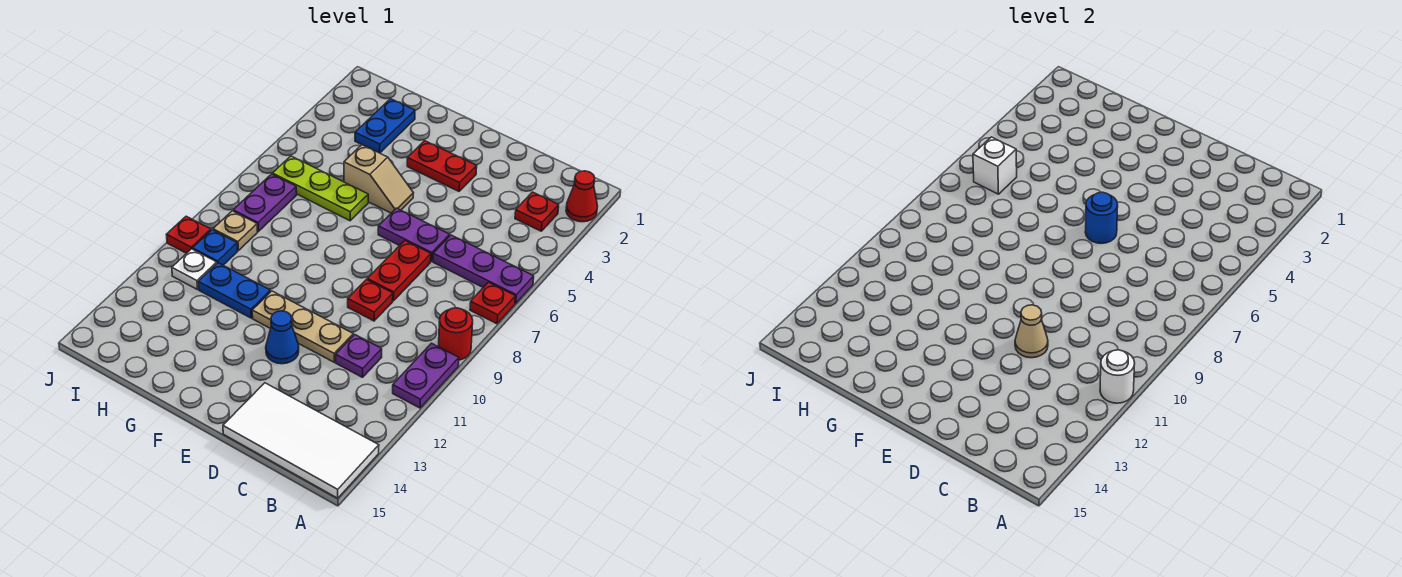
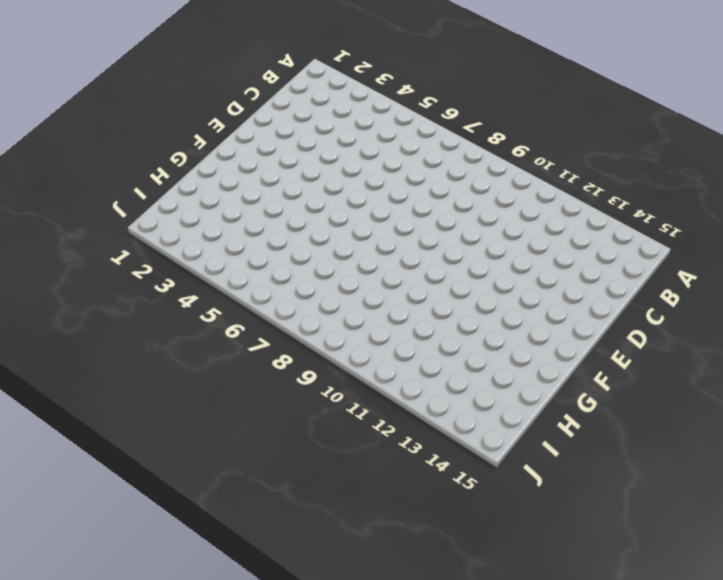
none -> red 1x1 cone [566,171,598,222]
none -> purple 1x3 plate [433,235,534,304]
none -> red 1x1 plate [470,282,515,324]

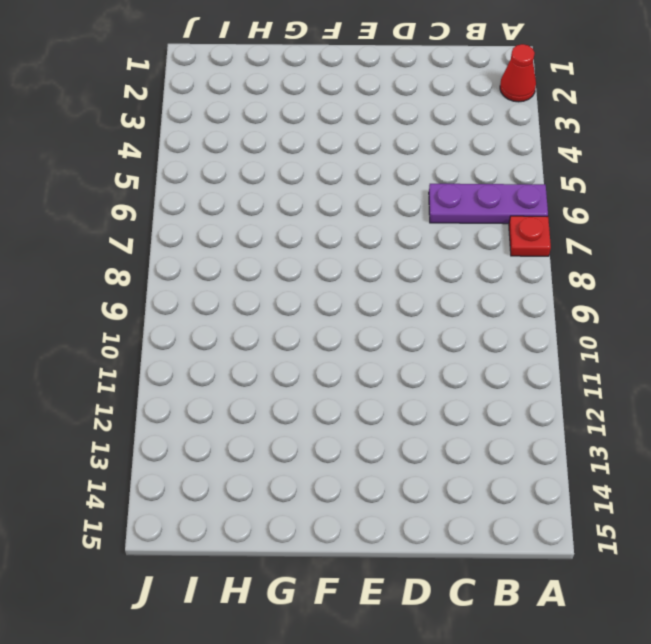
none -> red 1x1 round brick [438,308,473,360]
none -> purple 1x2 plate [393,343,459,408]
none -> white 2x4 tile [223,383,379,498]

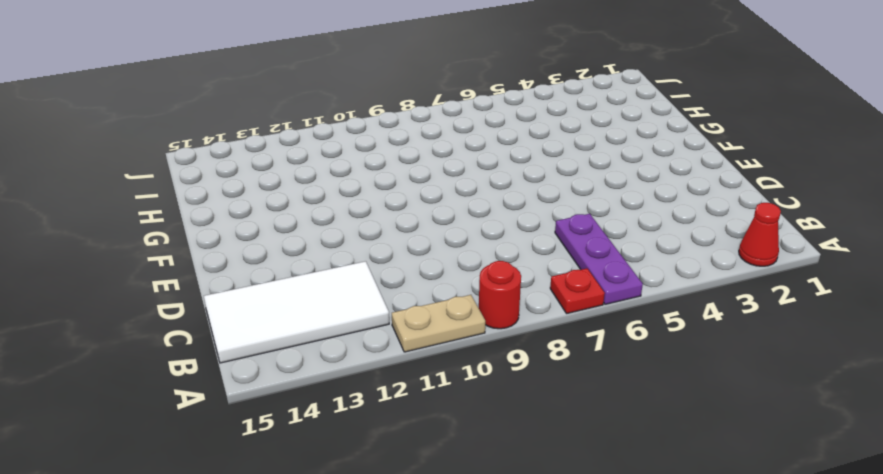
tan 1x2 plate [392,295,485,352] -> purple 1x2 plate [393,343,459,408]
white 2x4 tile [204,261,389,363] -> white 2x4 tile turned to [223,383,379,498]
none -> red 1x1 plate [515,192,559,231]
none -> purple 1x1 plate [336,335,382,377]
none -> purple 1x2 plate [378,208,450,261]

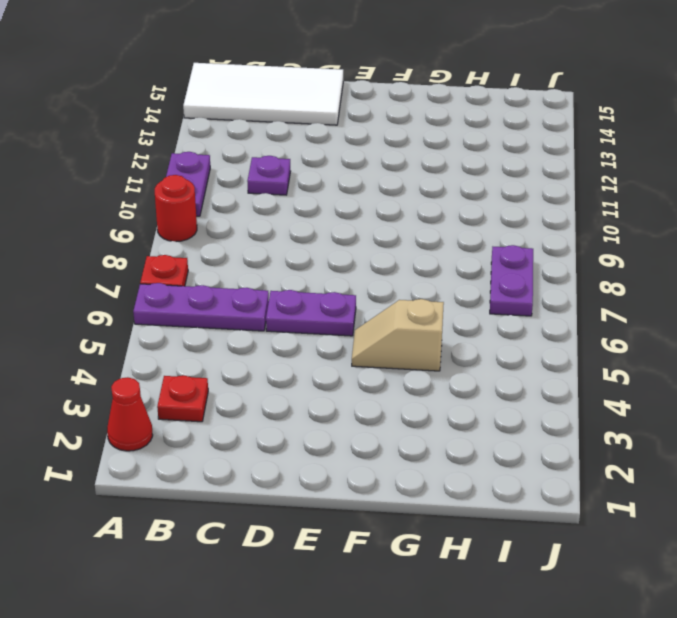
none -> red 1x2 plate [367,241,431,301]
none -> red 1x1 plate [348,280,393,321]
none -> tan 1x3 plate [252,291,353,362]

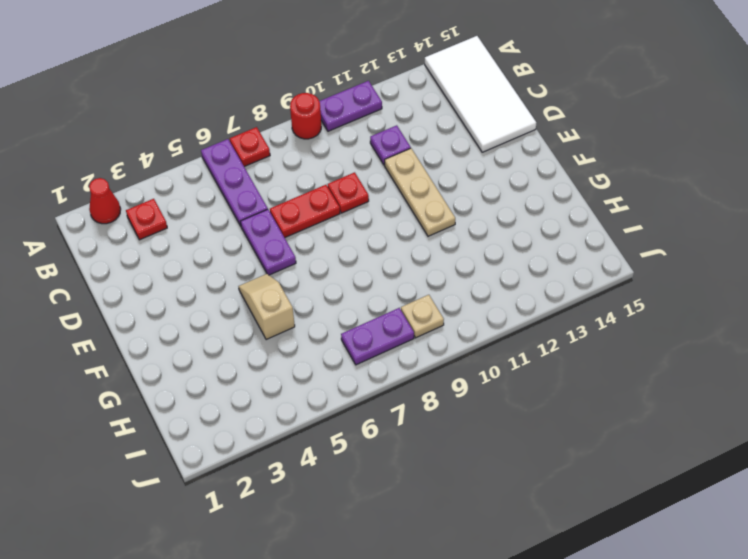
none -> red 1x2 plate [407,141,477,191]
none -> blue 1x1 cone [266,311,299,364]
none -> lime 1x3 plate [273,156,368,221]

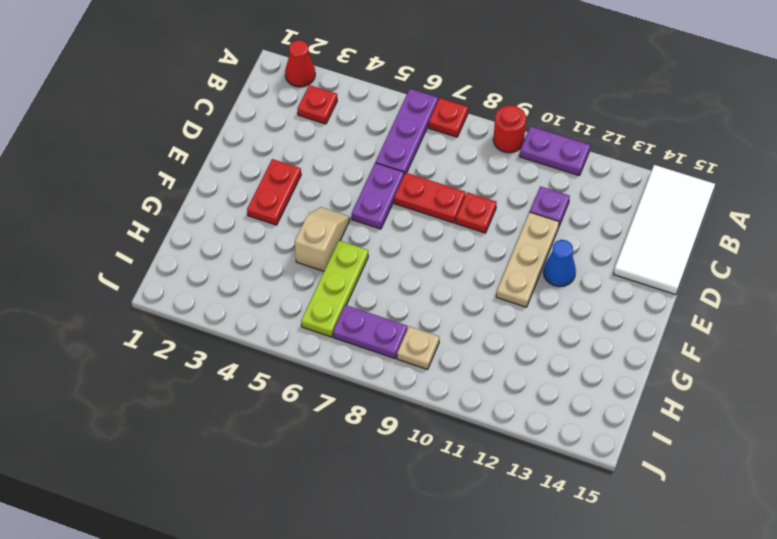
none -> blue 1x2 plate [198,263,270,318]
none -> blue 1x2 plate [355,99,415,153]
none -> blue 1x1 plate [193,230,238,265]

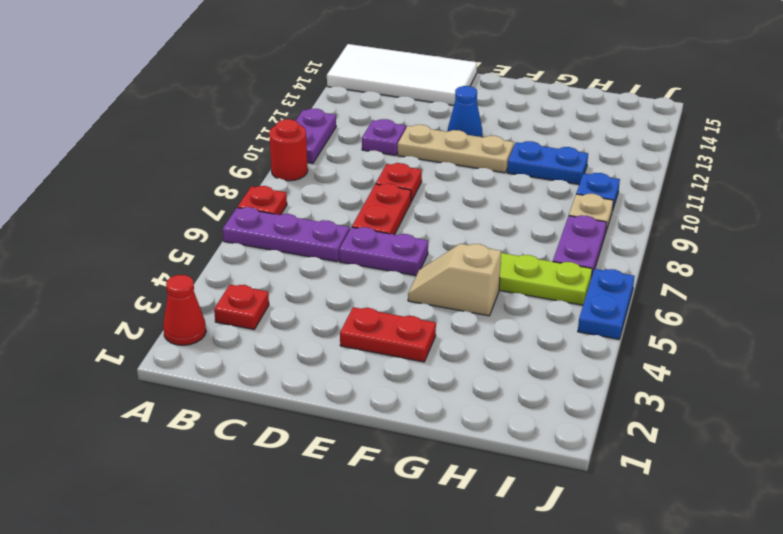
blue 1x2 plate [578,269,635,339] -> blue 1x2 plate moved to [355,99,415,153]
none -> white 1x1 plate [172,249,217,290]
none -> red 1x1 plate [166,216,211,253]
none -> white 1x1 round brick [1100,350,1135,403]

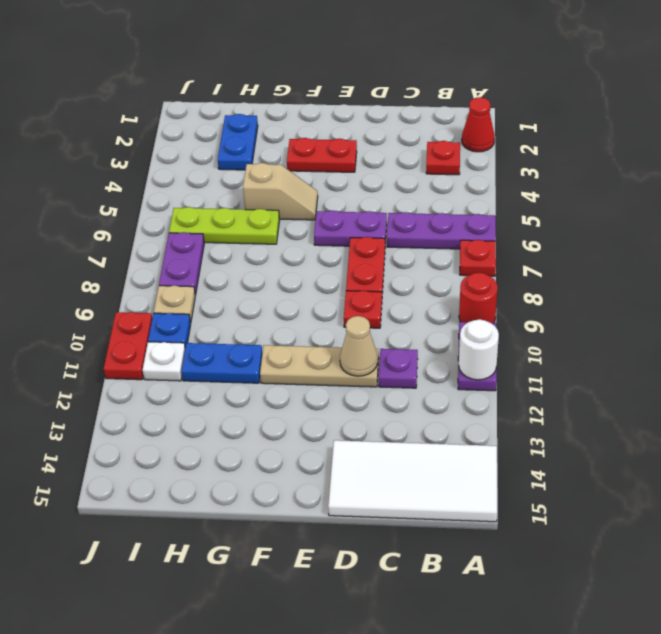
red 1x2 plate [104,312,152,380] -> red 1x1 plate [166,216,211,253]
none -> blue 1x1 cone [266,311,299,364]
none -> blue 1x1 round brick [1085,192,1118,243]
none -> white 1x1 brick [973,137,1017,194]

